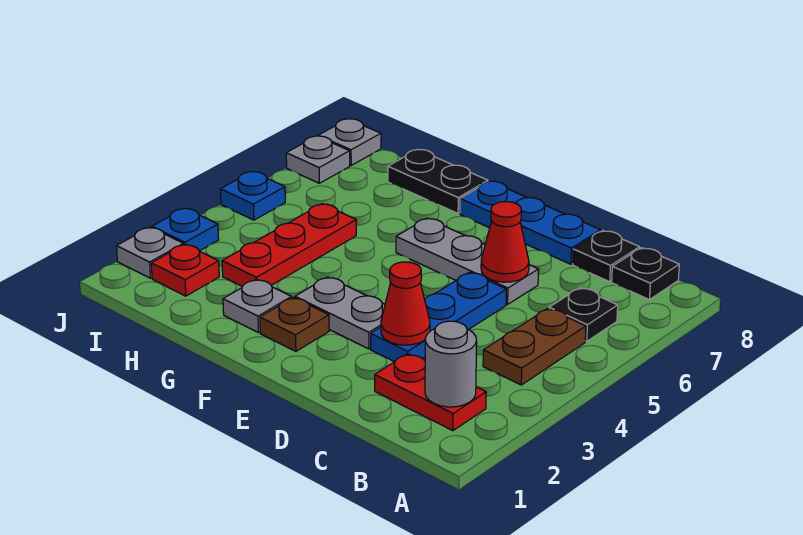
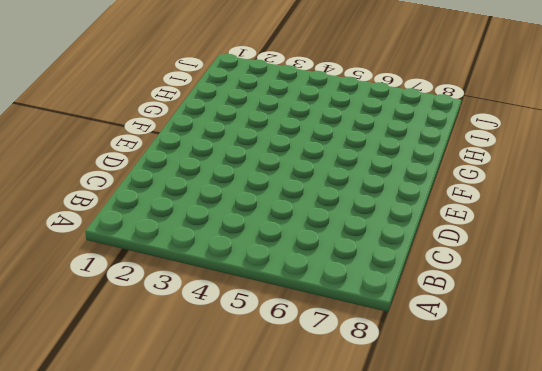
none -> red 1x2 plate [375,354,486,431]
none -> brown 1x2 plate [483,308,586,385]
none -> black 1x1 plate [549,288,618,341]

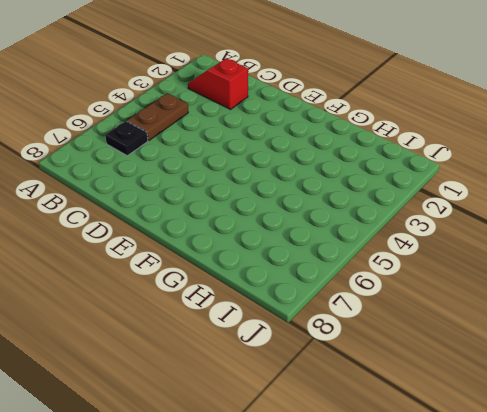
red 1x2 slope [188,58,248,109] -> red 1x2 plate [375,354,486,431]
none -> black 1x1 plate [612,248,679,300]
none -> black 1x1 plate [573,231,640,282]
none -> blue 1x3 plate [371,272,506,362]

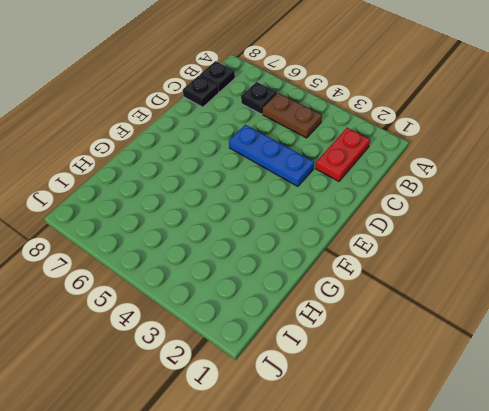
none -> grey 1x3 plate [396,218,539,304]
none -> blue 1x3 plate [460,181,601,264]
none -> grey 1x2 plate [295,277,385,349]

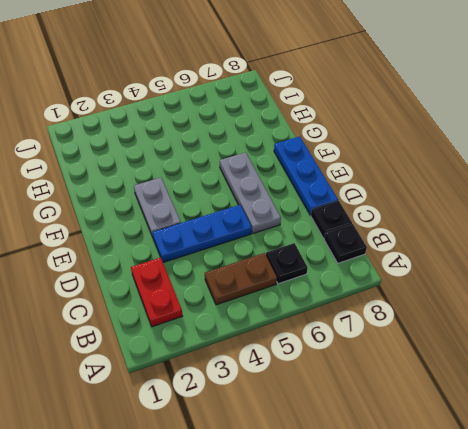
none -> brown 1x1 plate [260,297,329,351]
none -> grey 1x1 plate [223,279,292,333]
none -> black 1x2 plate [388,150,488,213]

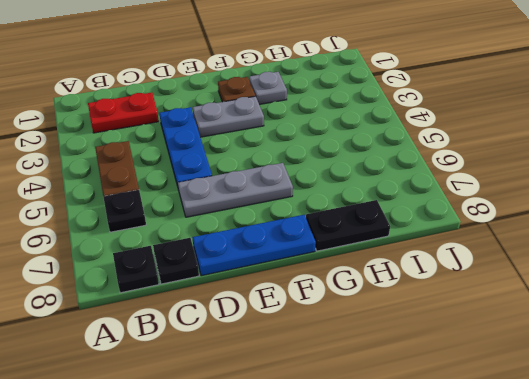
none -> red 1x3 plate [222,204,356,287]
none -> red 1x1 plate [151,244,219,296]
none -> grey 1x1 plate [117,227,183,278]

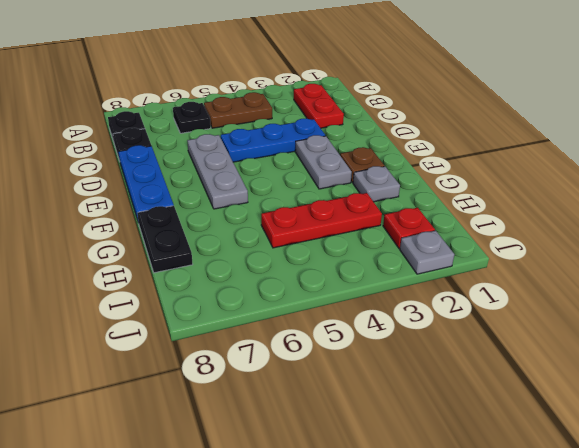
none -> blue 1x1 plate [152,209,219,251]
none -> blue 1x1 plate [220,172,285,220]
none -> grey 1x1 plate [286,136,350,183]

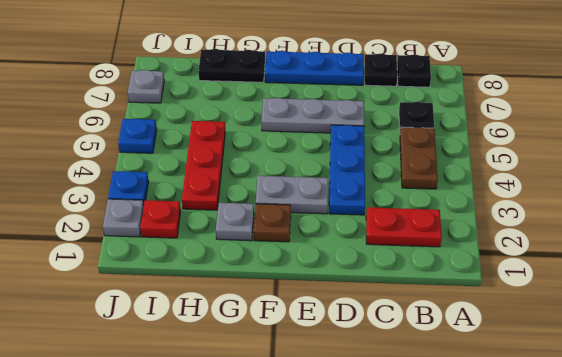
none -> grey 1x1 plate [318,119,381,165]
none -> grey 1x1 round brick [425,321,477,407]
none -> red 1x1 cone [381,262,430,345]

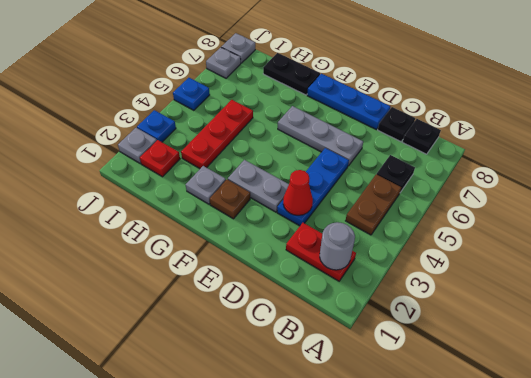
none -> red 1x1 cone [481,202,529,282]

